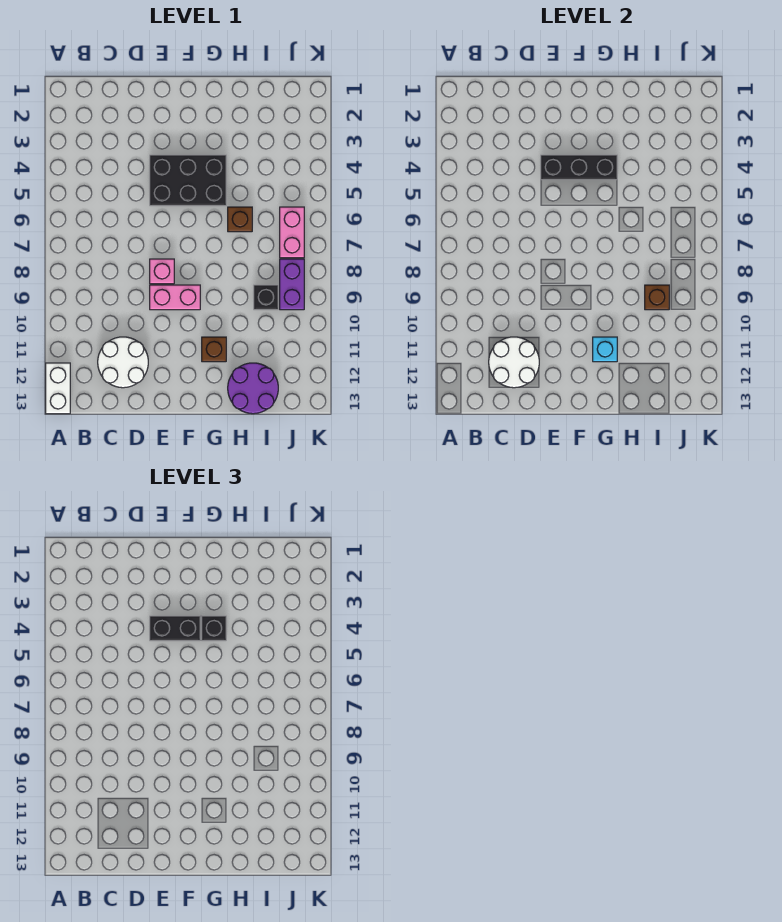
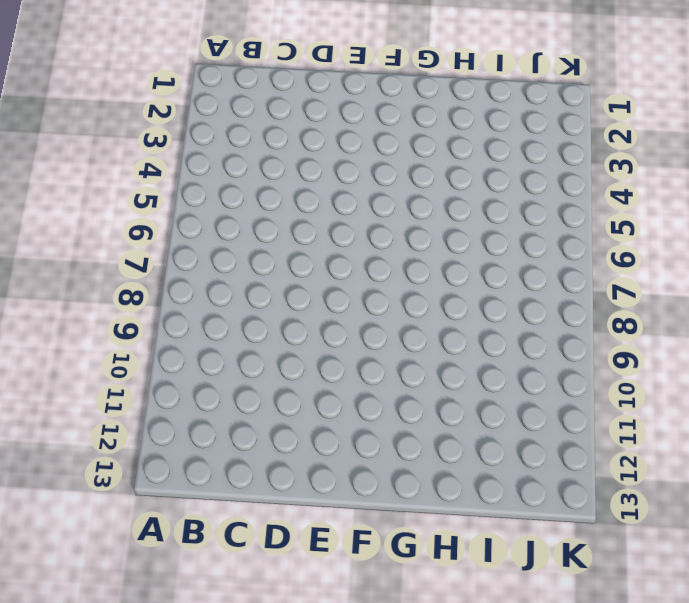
none -> white 1x2 brick [46,363,70,414]
none -> white 2x2 round brick [98,337,148,388]
none -> black 2x3 brick [150,155,226,206]

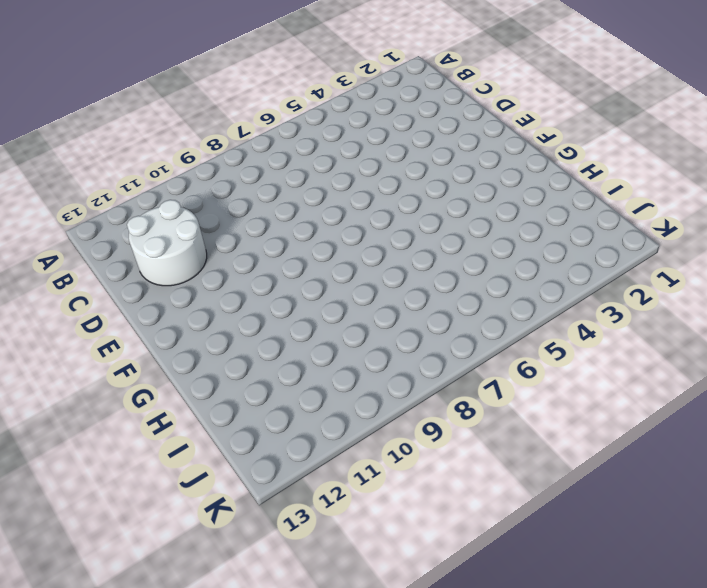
none -> white 1x2 brick [46,363,70,414]
none -> black 2x3 brick [150,155,226,206]
none -> pink 1x1 brick [150,259,174,284]

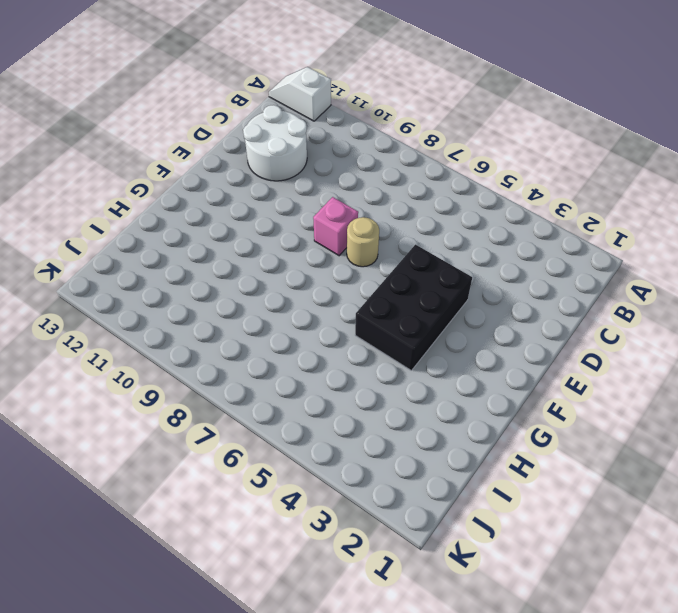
white 1x2 slope [269,67,331,121] -> white 1x2 brick [46,363,70,414]
tan 1x1 round brick [347,217,379,267] -> none
none -> pink 1x2 brick [150,285,200,310]
none -> brown 1x1 brick [202,337,226,362]
none -> brown 1x1 brick [228,207,252,232]

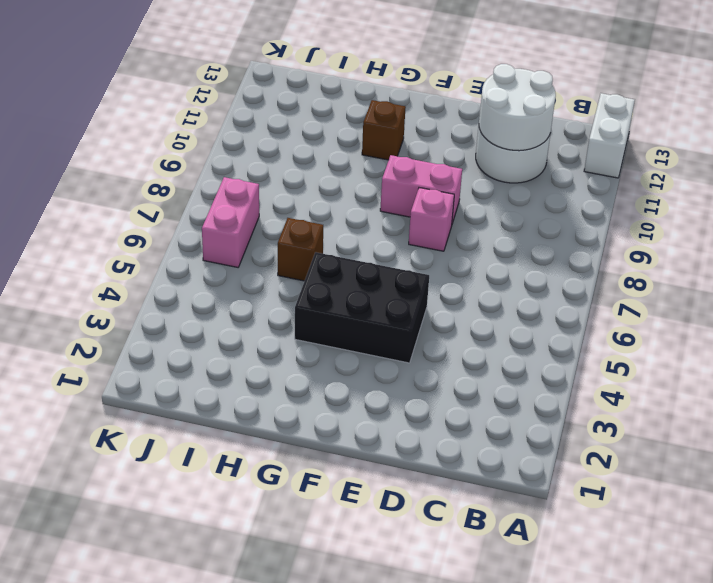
none -> purple 2x2 round brick [228,363,278,414]
none -> black 1x1 brick [254,285,278,310]
none -> purple 1x2 brick [280,259,304,310]

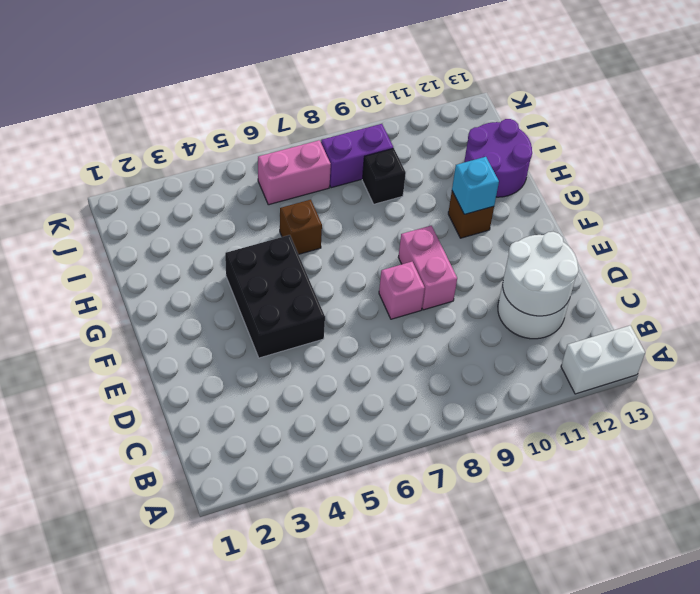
none -> black 1x3 brick [541,155,617,180]
none -> brown 1x1 brick [645,285,669,310]
none -> black 1x2 brick [150,616,200,641]

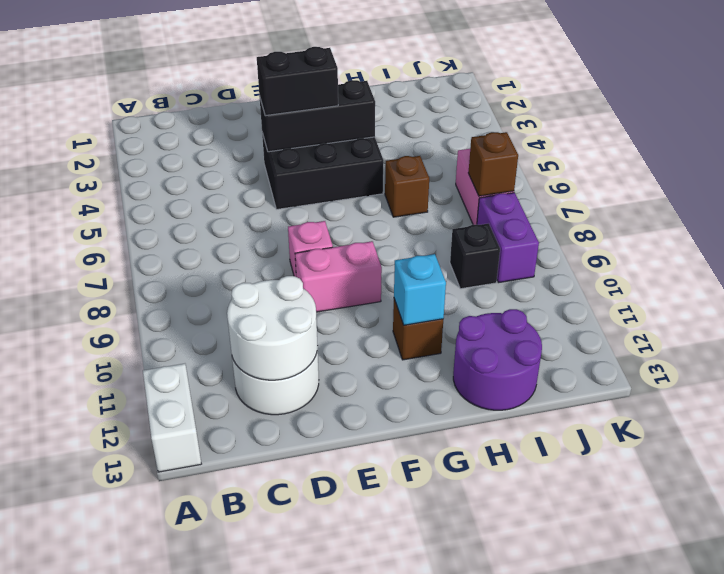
brown 1x1 brick [468,132,518,196] -> brown 1x1 brick moved to [645,285,669,310]
none -> black 1x1 brick [202,616,226,641]

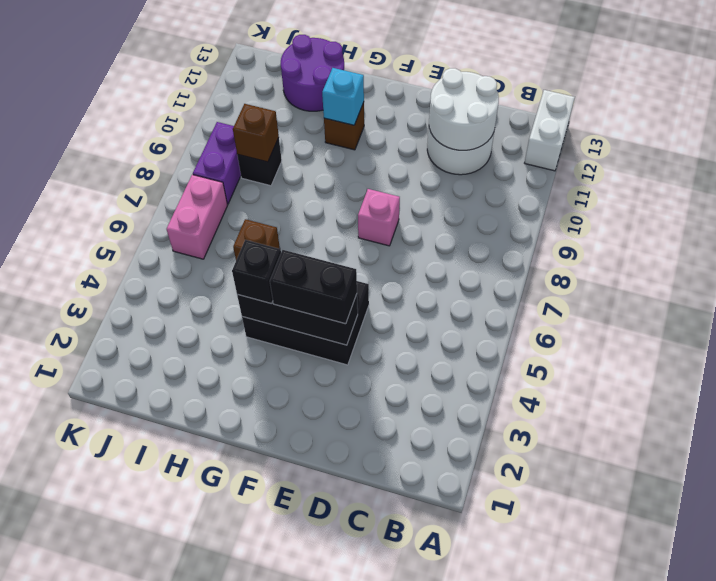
none -> pink 1x2 brick [150,285,200,310]

